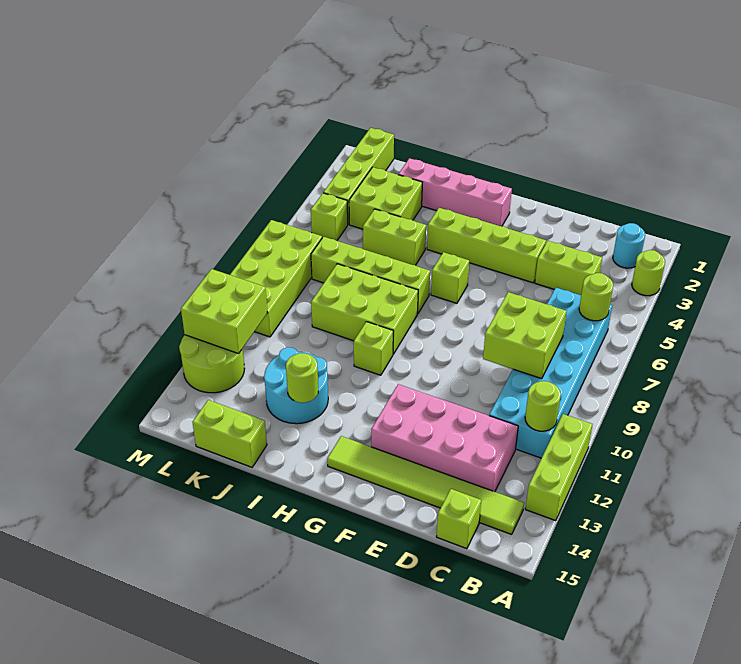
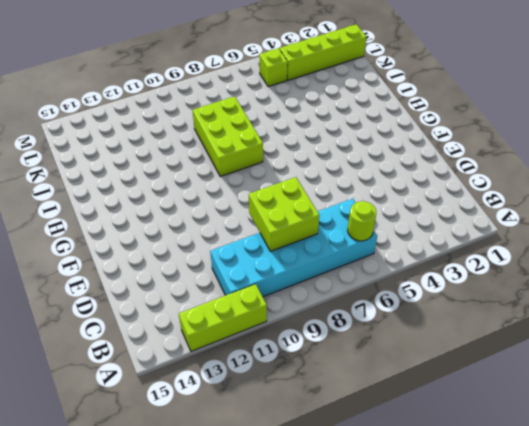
none -> lime 1x1 round brick [632,250,665,296]
none -> cyan 1x1 round brick [613,223,645,268]
none -> lime 1x6 tile [327,436,524,534]

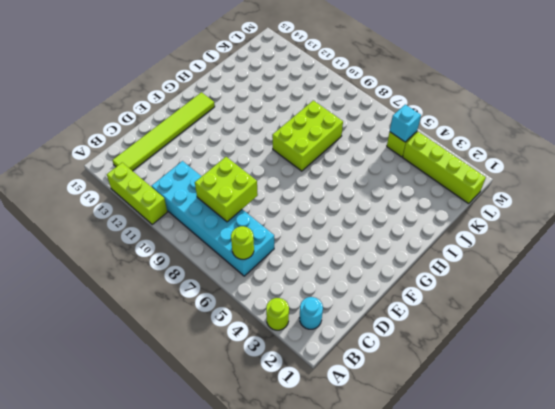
cyan 1x1 brick [390,105,421,142] -> none
none -> lime 1x2 brick [535,241,602,295]
none -> pink 2x4 brick [371,384,518,492]
none -> lime 1x1 brick [437,489,481,549]

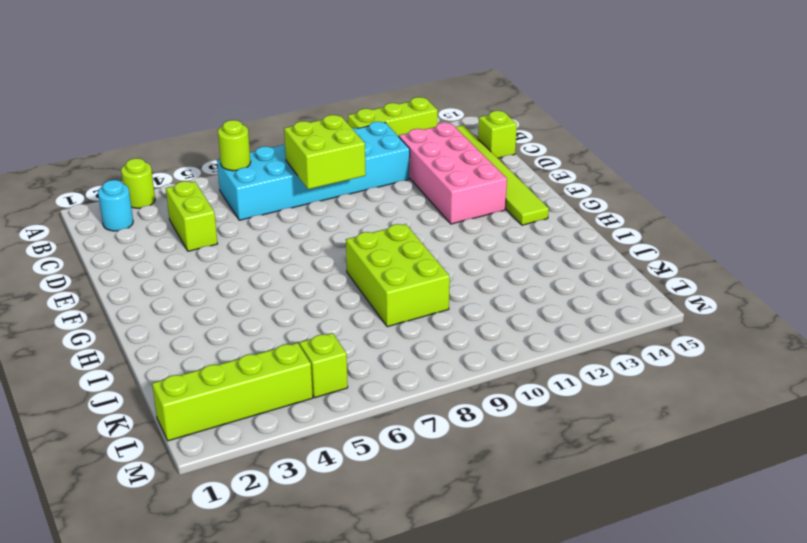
none -> lime 1x4 brick [427,208,546,283]
none -> pink 1x4 brick [398,158,512,226]
none -> lime 1x1 brick [431,252,469,303]

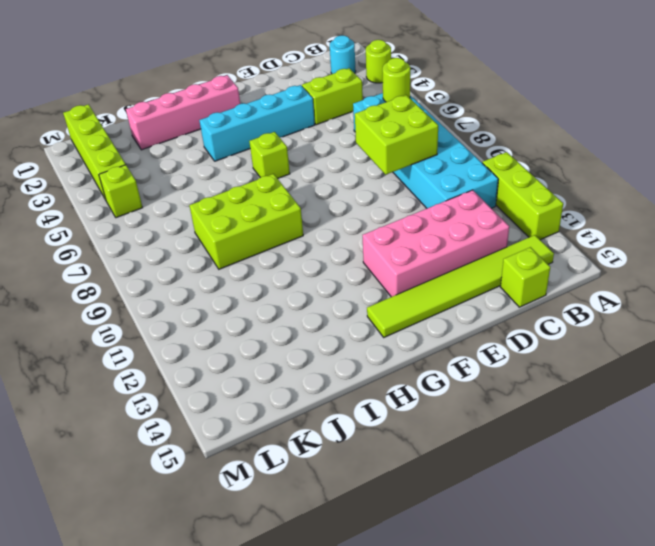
cyan 1x4 brick [199,85,315,161] -> lime 1x4 brick [427,208,546,283]
none -> lime 1x4 brick [311,237,430,314]
none -> lime 1x1 brick [354,322,393,375]
none -> lime 1x2 brick [363,209,426,265]

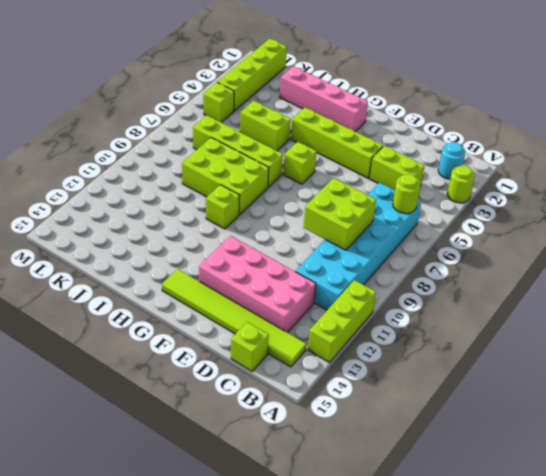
none -> cyan 2x2 round brick [264,347,328,424]
none -> lime 2x2 brick [349,167,422,229]
none -> lime 1x2 brick [193,400,267,467]

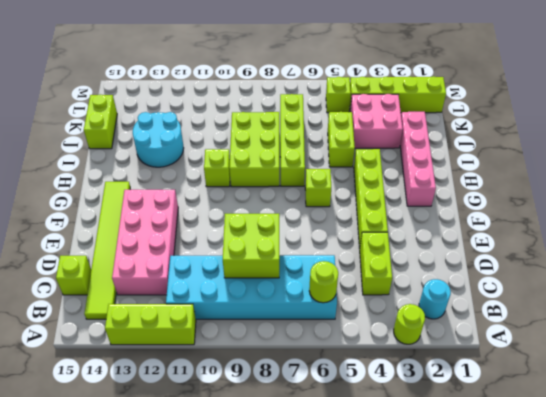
pink 2x2 brick [350,94,403,148] -> lime 2x2 brick [349,167,422,229]
none -> lime 2x4 brick [230,220,322,337]
none -> lime 2x2 round brick [179,335,245,393]
none -> lime 1x1 round brick [525,381,561,431]

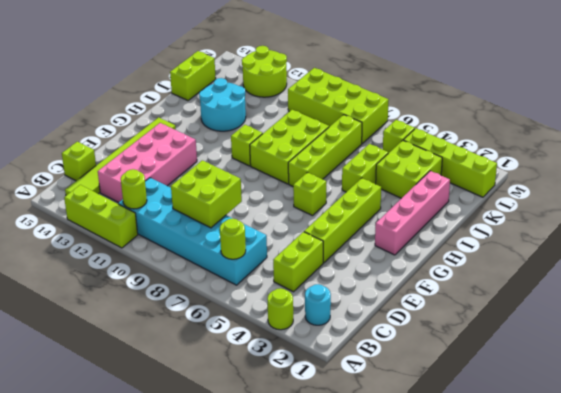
none -> lime 1x1 round brick [286,353,318,403]
none -> lime 2x2 brick [181,269,267,354]

